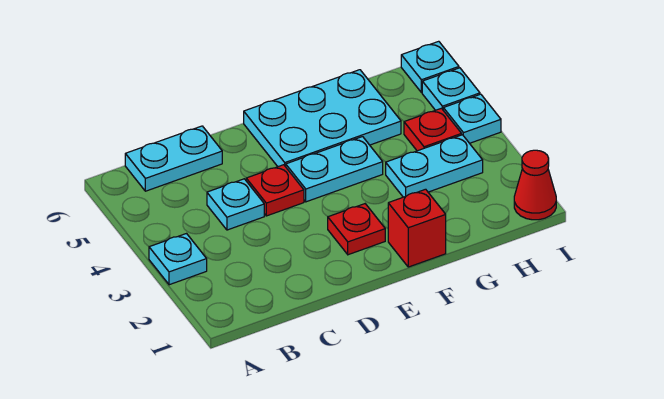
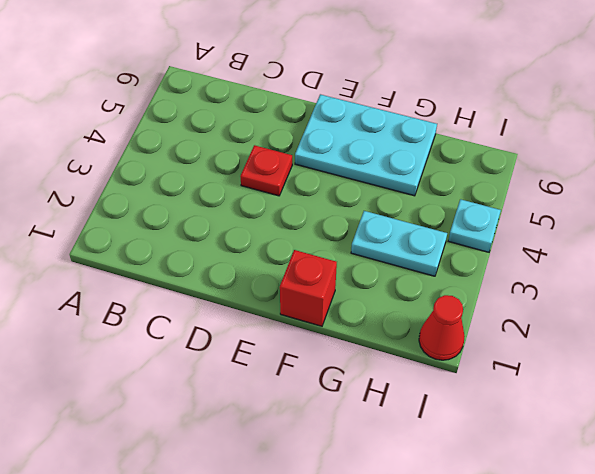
none -> cyan 1x1 plate [149,234,207,285]
none -> cyan 1x2 plate [125,126,222,191]
none -> cyan 1x1 plate [207,179,264,230]

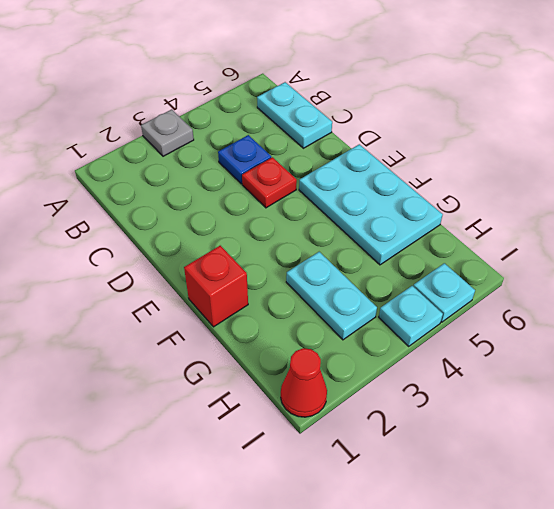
grey 1x1 plate [141,109,194,156] -> cyan 1x1 plate [149,234,207,285]
blue 1x1 plate [218,135,271,184] -> cyan 1x1 plate [207,179,264,230]
none -> red 1x1 plate [328,204,385,255]
none -> cyan 1x2 plate [286,137,383,202]
none -> red 1x1 plate [404,108,462,151]

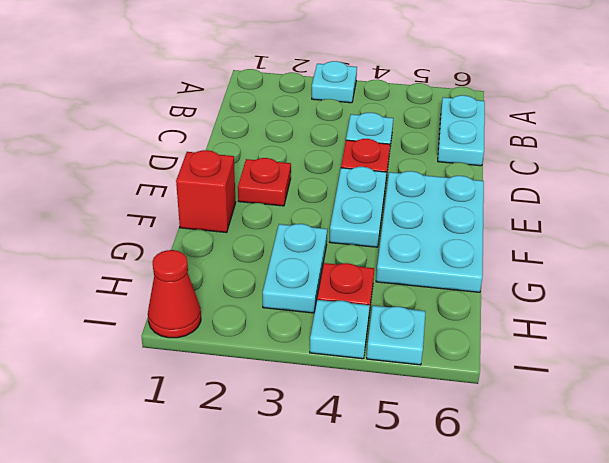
none -> cyan 1x1 plate [401,41,459,93]

